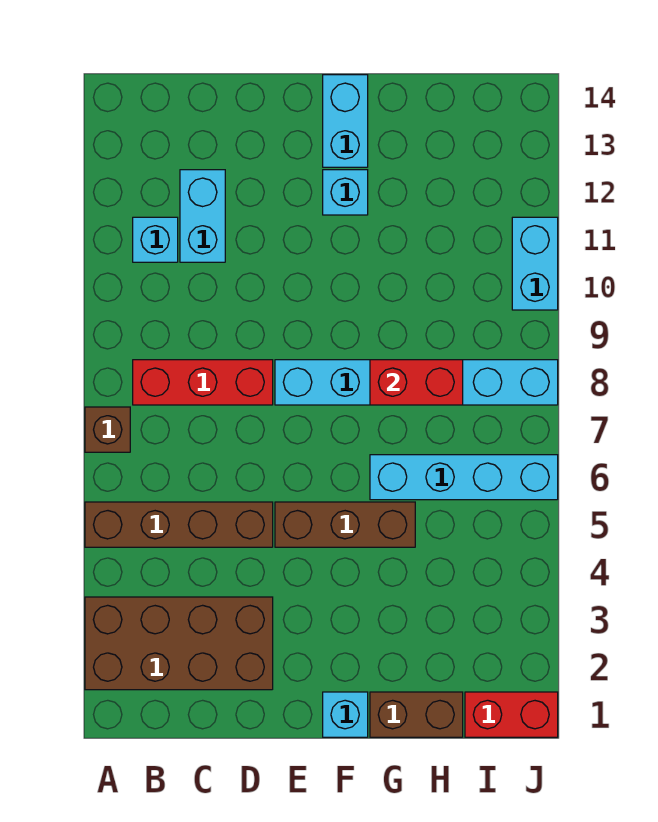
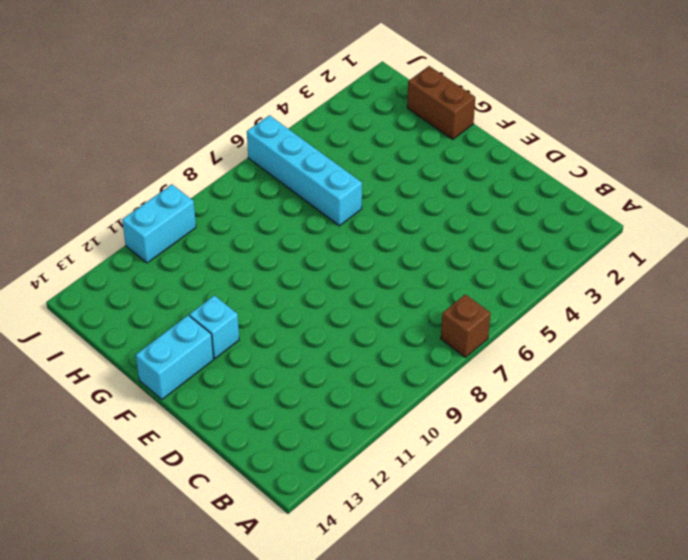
none -> brown 2x4 brick [85,597,273,690]
none -> brown 1x4 brick [85,502,273,547]
none -> red 1x3 brick [133,360,273,405]

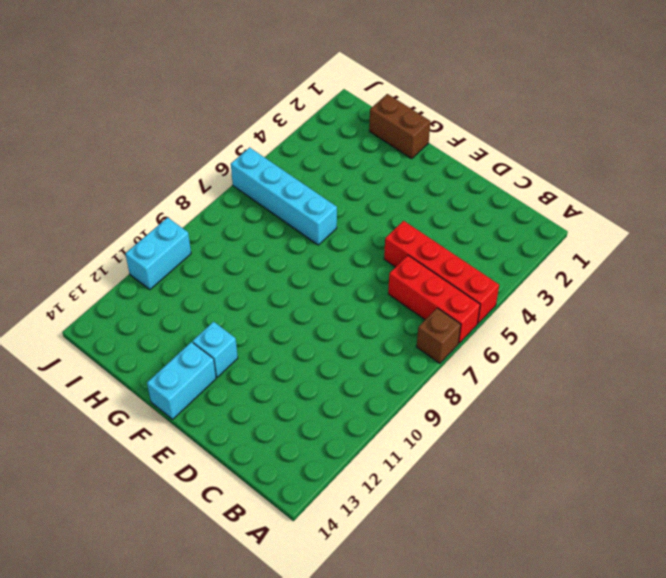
red 1x4 brick [384,221,499,323] -> brown 1x4 brick [85,502,273,547]
red 1x3 brick [388,255,480,343] -> red 1x3 brick moved to [133,360,273,405]
none -> brown 2x4 brick [85,597,273,690]
none -> cyan 1x1 brick [133,217,178,262]
none -> cyan 1x2 brick [180,170,225,262]

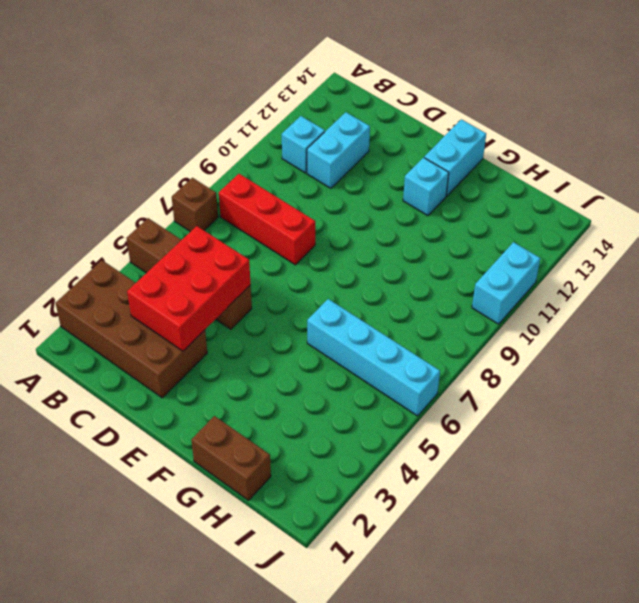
red 2x3 brick [127,226,251,351] -> none
none -> brown 1x3 brick [275,502,415,547]
none -> cyan 1x6 brick [275,360,558,405]
none -> cyan 1x1 brick [323,692,368,737]

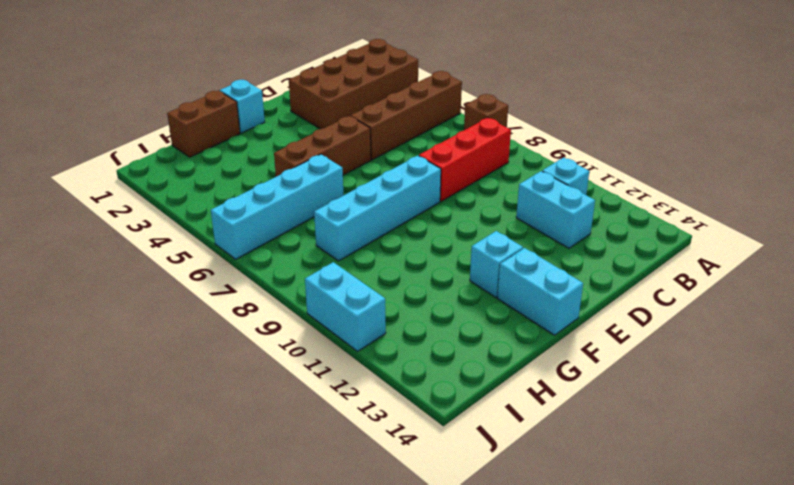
cyan 1x4 brick [314,156,441,261] -> cyan 1x6 brick [275,360,558,405]
none -> red 1x2 brick [465,692,558,737]
none -> red 1x2 brick [370,360,463,405]

